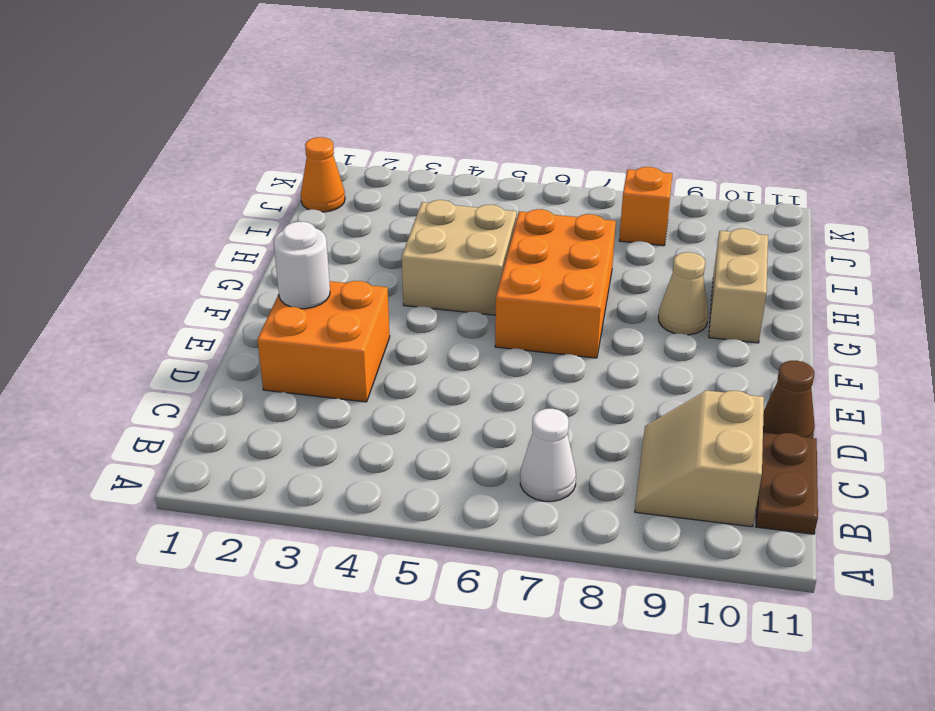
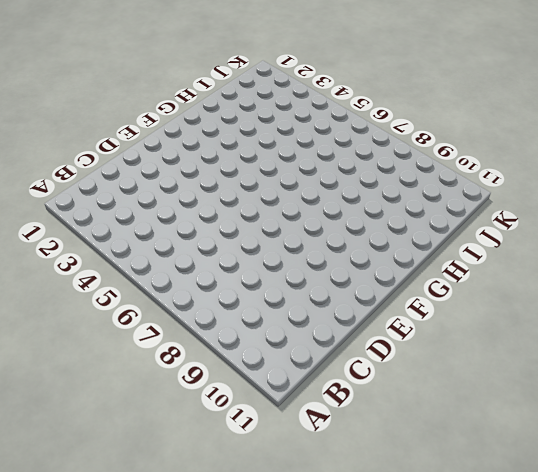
none -> white 1x1 cone [520,409,576,501]
none -> tan 2x2 slope [635,390,764,527]
none -> brown 1x2 plate [756,433,818,534]

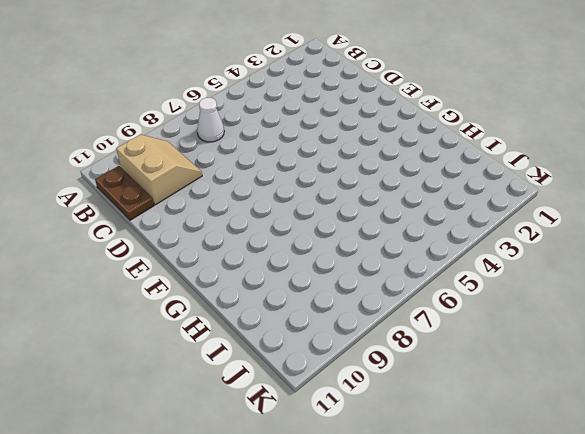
none -> orange 2x2 brick [258,281,390,402]
none -> brown 1x1 cone [763,361,815,438]
none -> orange 2x3 brick [495,209,616,358]

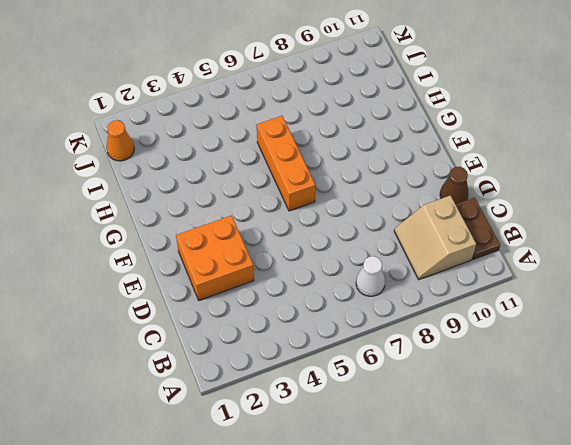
orange 1x3 brick [256,116,315,211] -> orange 2x3 brick [495,209,616,358]
none -> tan 2x2 brick [402,200,517,315]
none -> tan 1x1 cone [658,252,708,335]
none -> tan 1x2 brick [709,229,768,343]

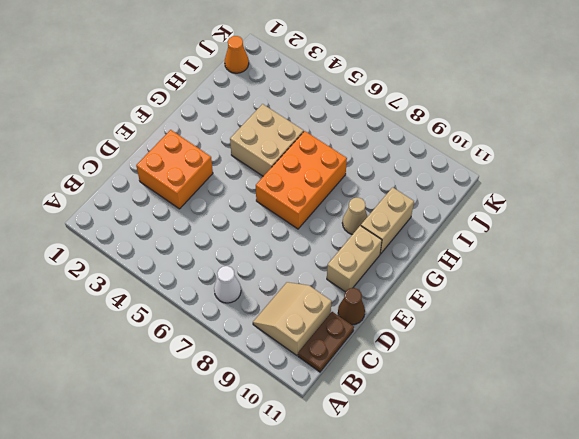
tan 1x2 brick [327,226,382,292] -> none
none -> orange 1x1 brick [619,167,672,246]
none -> white 1x1 round brick [274,222,330,309]

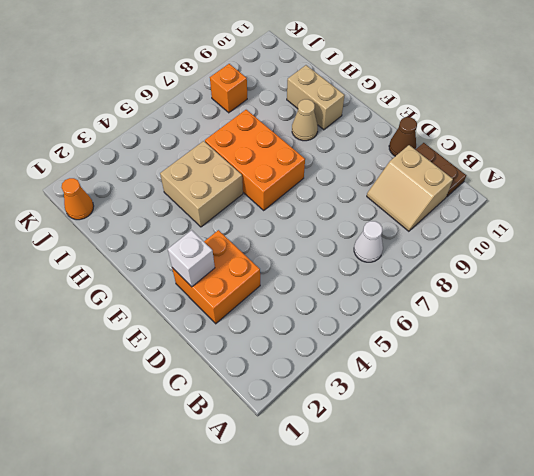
white 1x1 brick [168,230,215,287] -> white 1x1 round brick [274,222,330,309]

